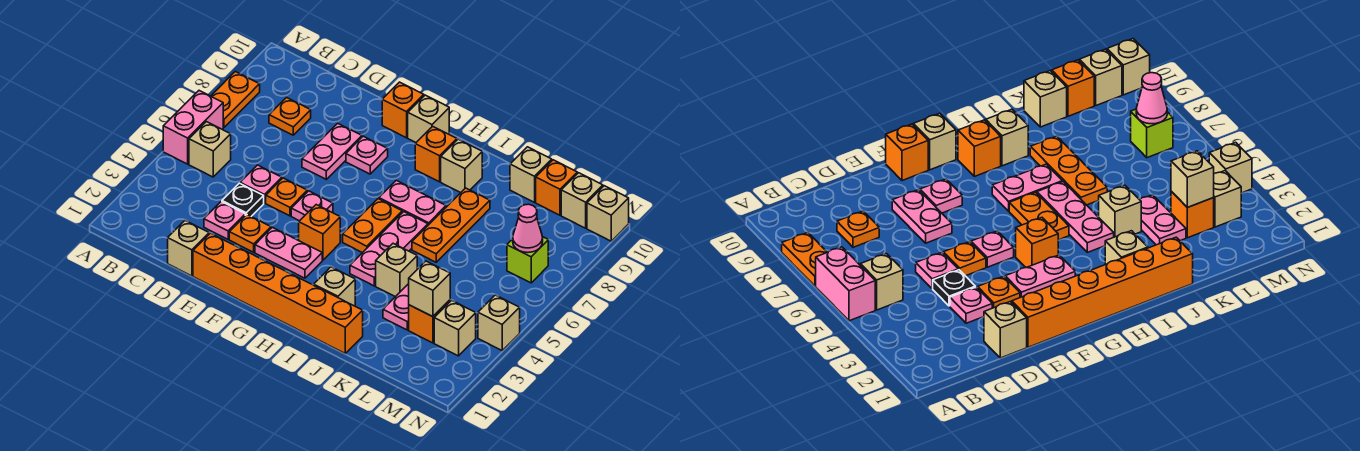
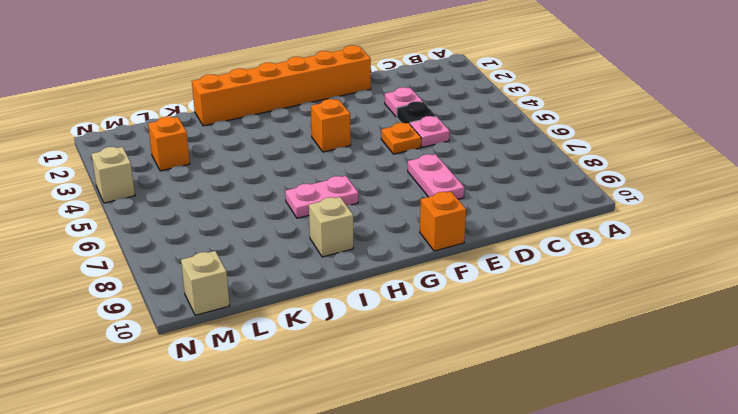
none -> pink 1x2 brick [163,91,223,164]
none -> orange 1x2 plate [211,72,260,128]
none -> tan 1x1 brick [189,122,231,177]
none -> orange 1x1 plate [269,98,311,135]

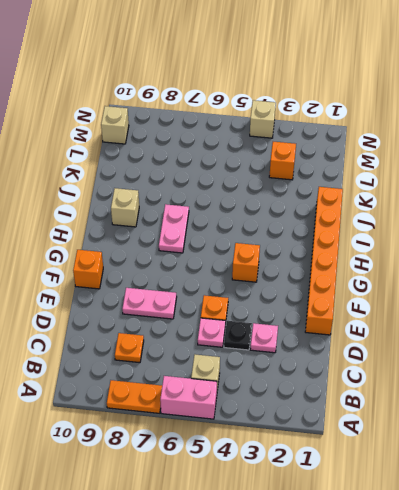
none -> tan 1x1 brick [168,221,209,276]
none -> orange 1x1 plate [229,215,271,252]
none -> pink 1x2 plate [255,227,322,278]
none -> pink 1x1 plate [291,191,333,221]

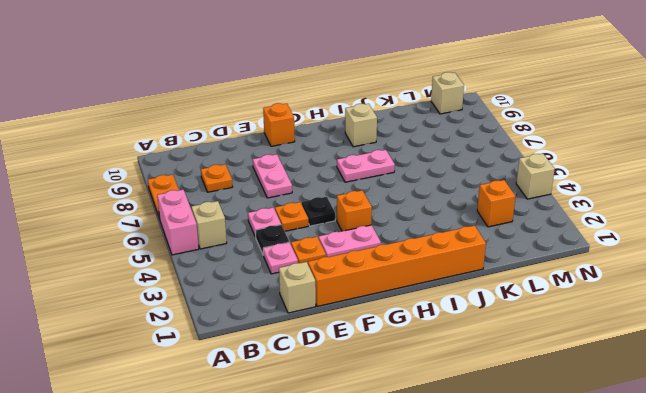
black 1x1 plate [302,197,335,226] -> pink 1x1 plate [291,191,333,221]
none -> pink 1x1 plate [346,136,388,174]
none -> tan 1x1 brick [408,95,449,142]
none -> orange 1x2 plate [343,199,402,253]
none -> orange 1x1 brick [415,126,457,182]

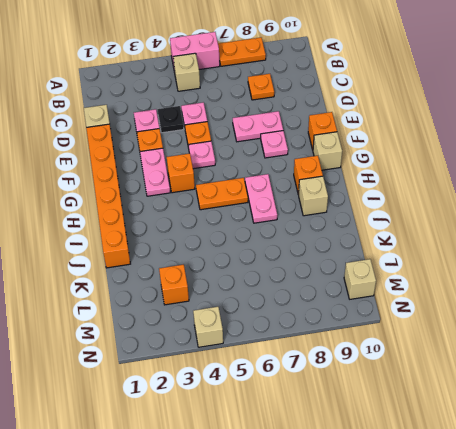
none -> tan 1x1 brick [314,267,355,306]
none -> pink 1x3 plate [350,212,428,286]
none -> tan 1x1 brick [376,244,417,297]
none -> orange 1x3 plate [412,188,490,262]

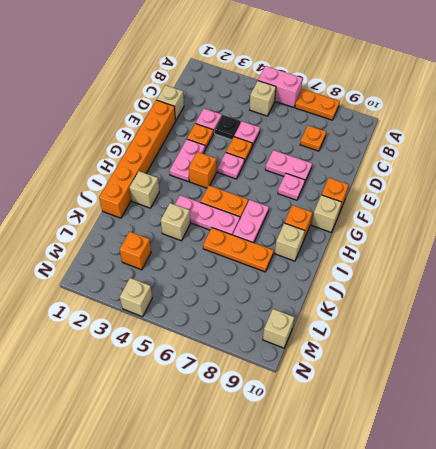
none -> pink 1x2 plate [383,284,409,330]
none -> tan 1x1 brick [510,147,552,202]
none -> orange 1x1 brick [536,160,577,215]
none -> tan 1x1 brick [434,300,476,356]

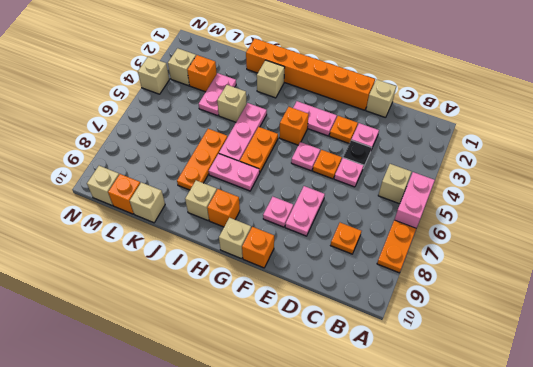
none -> lime 1x1 brick [507,237,548,283]
none -> tan 1x1 brick [587,186,629,241]
none -> tan 1x1 brick [409,261,450,317]
none -> pink 1x1 cone [513,204,543,253]

